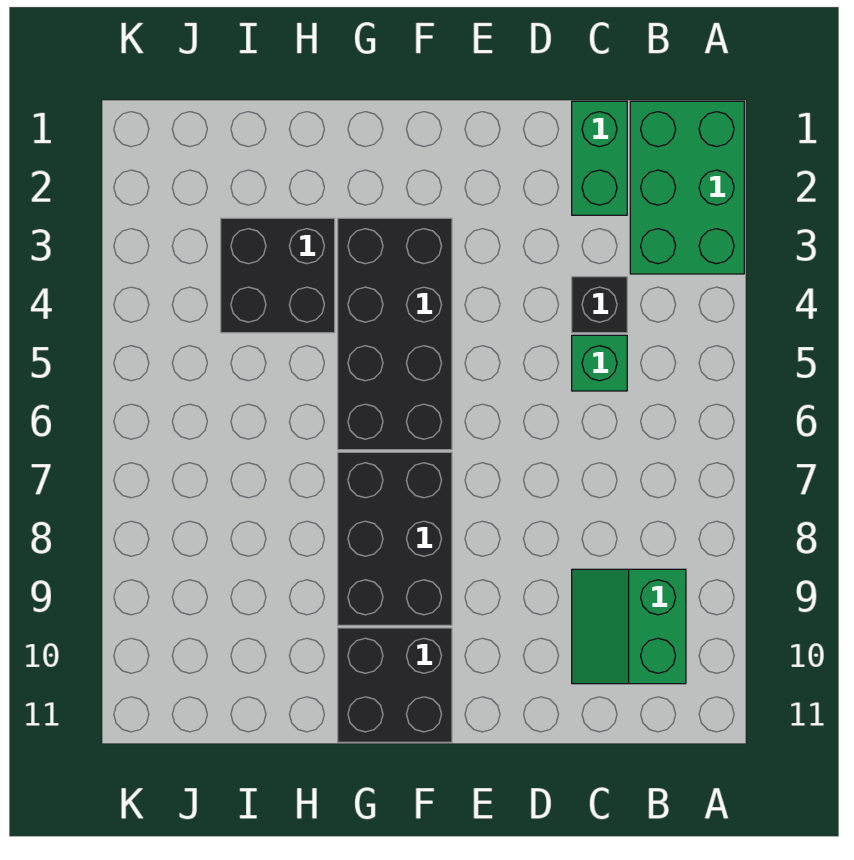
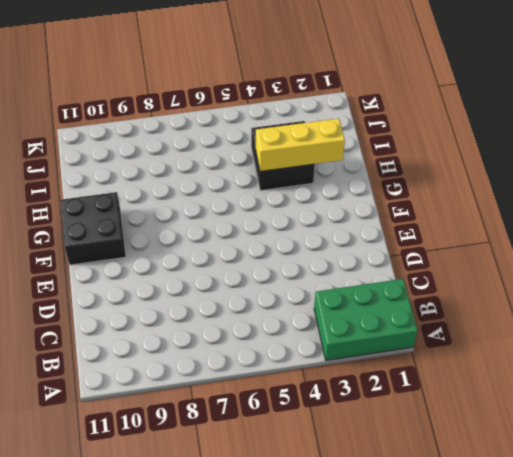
yellow 1x3 brick [256,118,345,171] -> none
none -> green 2x2 slope [572,569,686,684]
none -> green 1x2 brick [572,101,627,215]

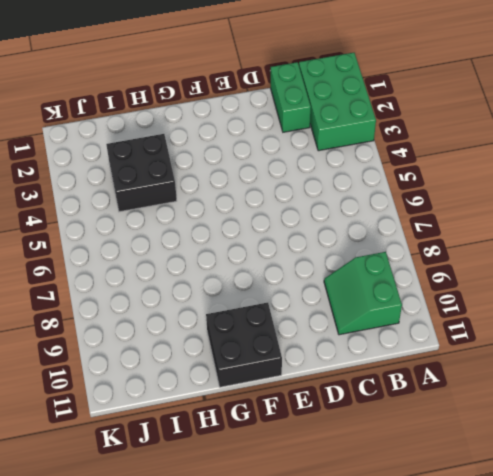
none -> black 1x1 brick [572,277,627,333]
none -> green 1x1 brick [572,335,627,391]

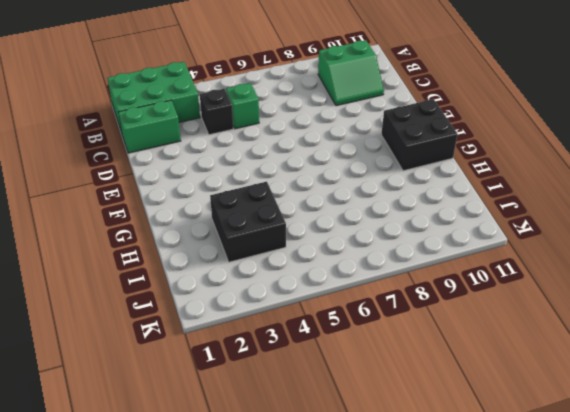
none -> black 2x4 brick [338,218,452,450]
none -> black 2x3 brick [338,452,452,625]

